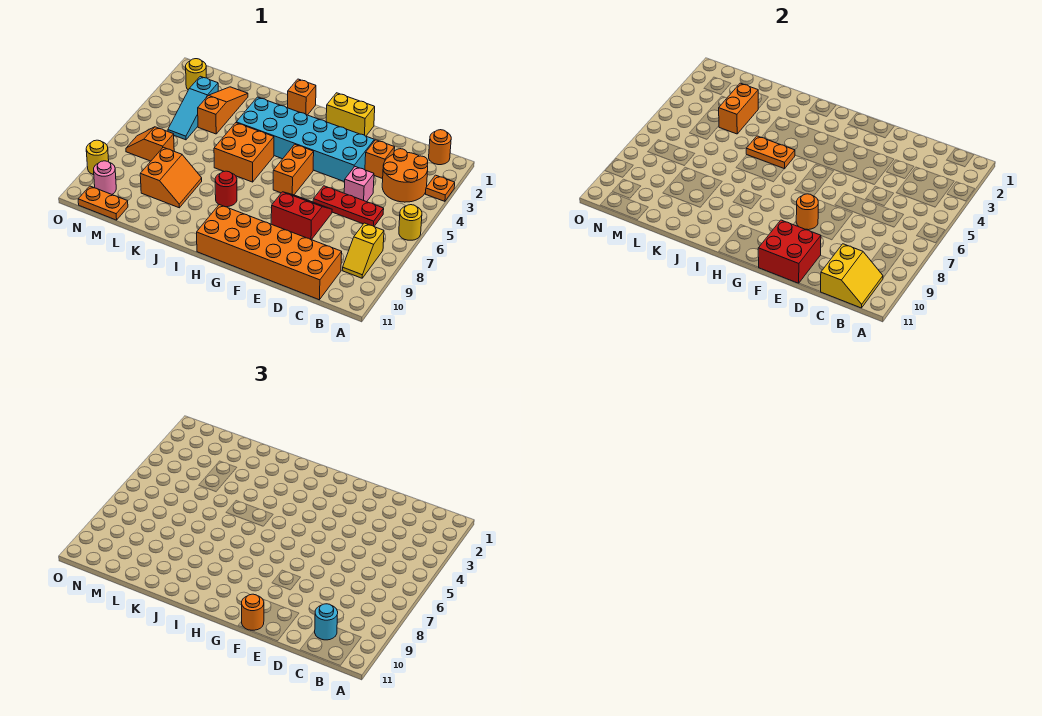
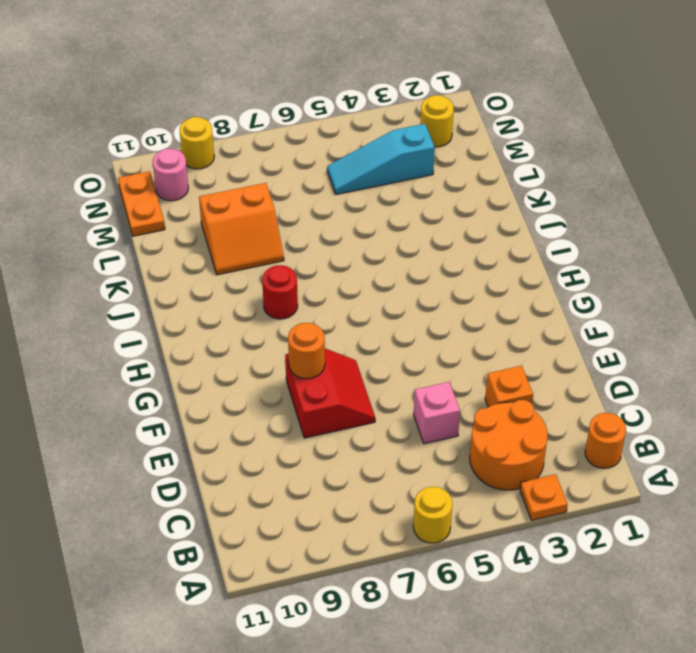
none -> yellow 1x2 slope [342,223,384,278]
none -> red 1x3 plate [313,186,384,226]
none -> orange 2x6 brick [197,205,342,300]
none -> cyan 2x6 brick [236,97,374,182]

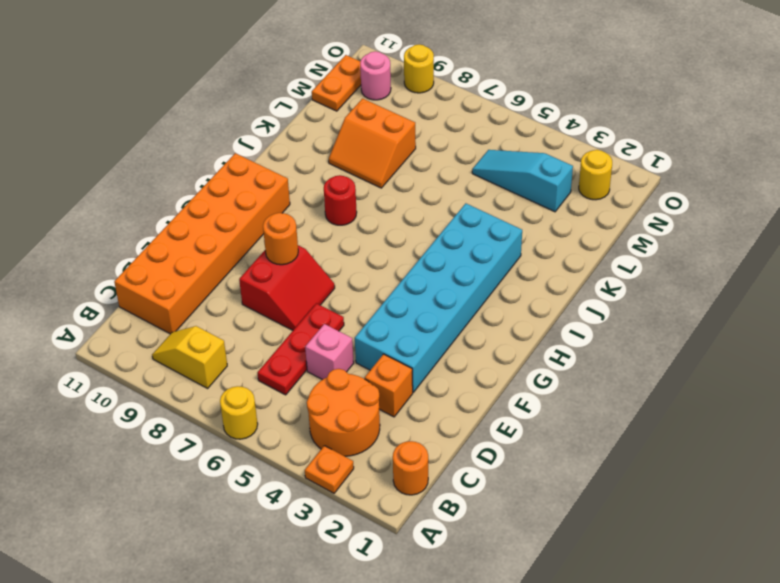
none -> yellow 1x2 brick [326,93,375,136]
none -> orange 1x2 brick [273,144,314,195]
none -> orange 1x1 brick [288,79,316,115]
none -> orange 2x2 brick [214,123,274,182]

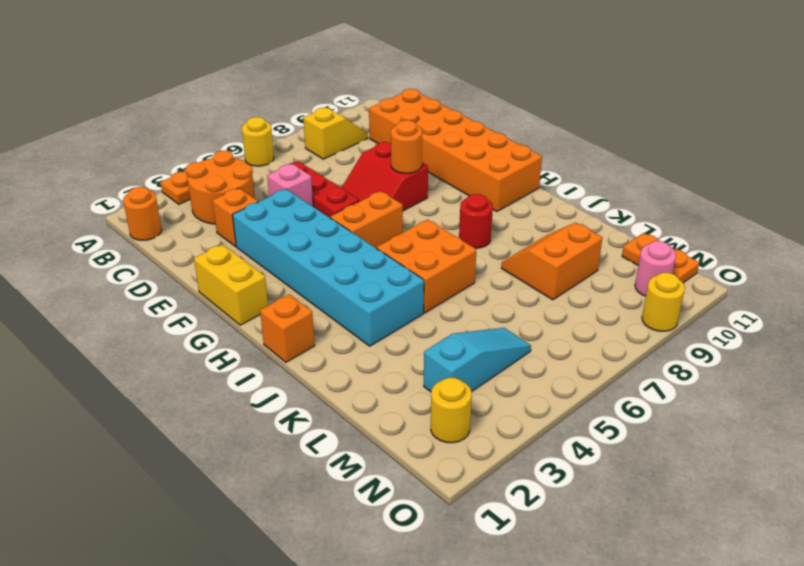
none -> orange 1x3 slope [198,87,248,134]
none -> orange 1x2 slope [126,127,174,161]
none -> yellow 2x2 slope [821,244,883,308]
none -> red 2x2 brick [758,220,821,283]

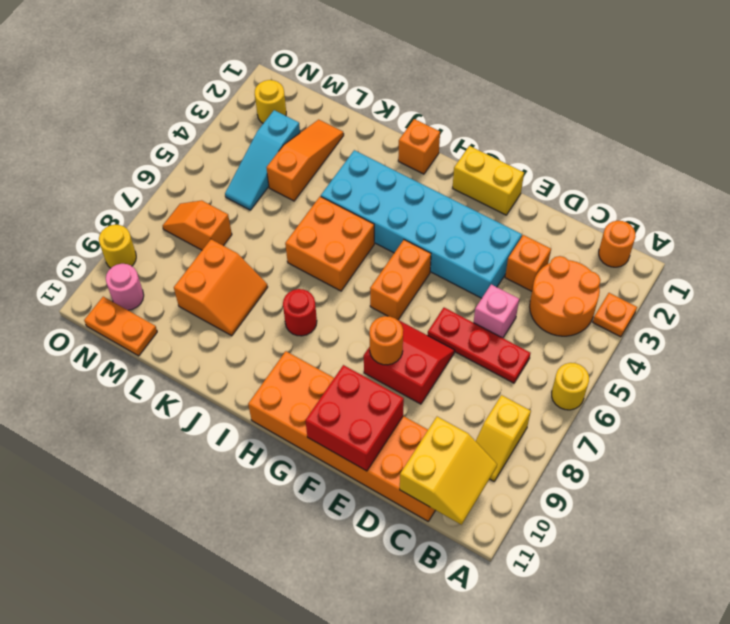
none -> orange 1x2 plate [746,136,795,169]
none -> orange 1x2 brick [719,83,758,134]
none -> cyan 1x1 round brick [315,604,338,640]
none -> orange 1x1 round brick [242,594,264,630]

